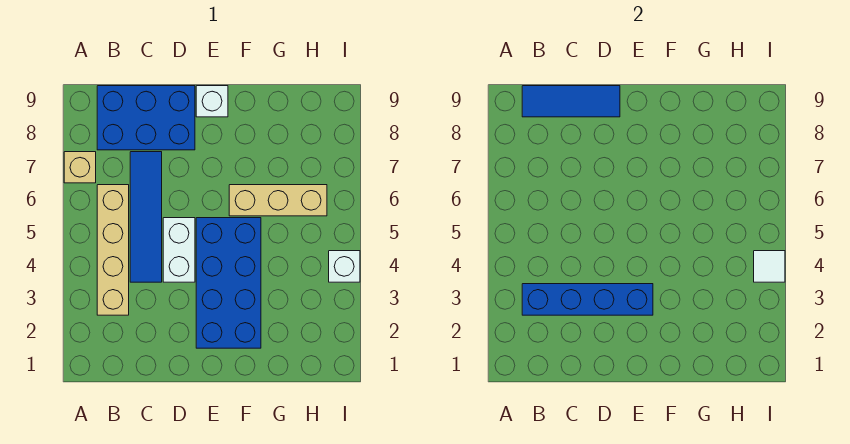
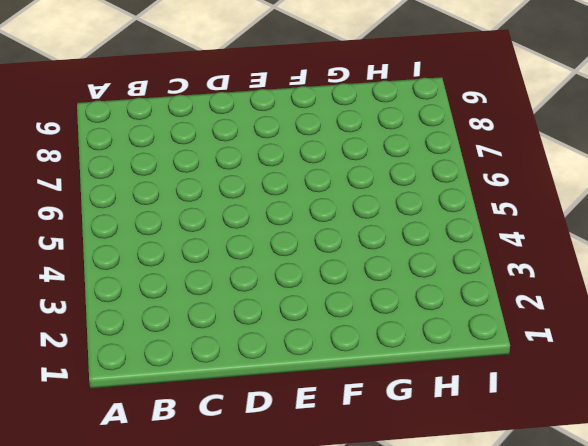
none -> tan 1x1 brick [64,152,96,183]
none -> tan 1x4 brick [97,185,129,315]
none -> blue 2x3 brick [97,86,195,150]

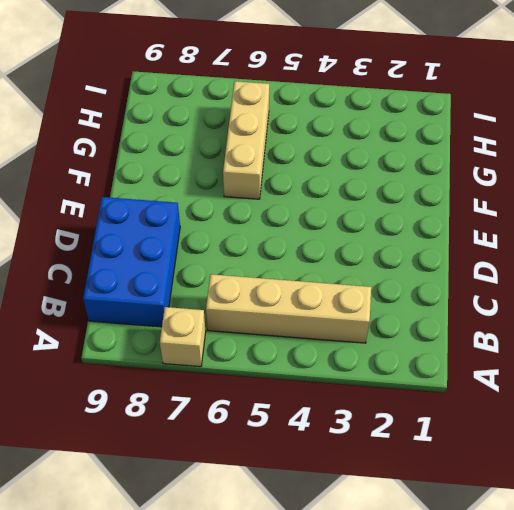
none -> blue 1x4 tile [130,152,162,282]
none -> white 1x2 brick [163,218,195,282]
none -> blue 2x4 brick [196,218,261,348]

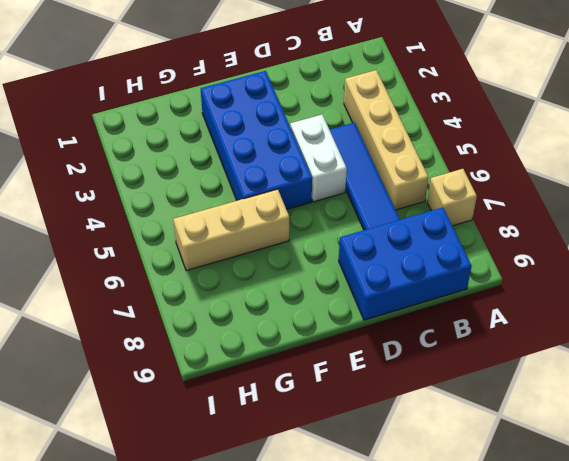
none -> white 1x1 brick [196,86,228,117]
none -> white 1x1 brick [329,251,360,282]
none -> blue 1x4 brick [522,284,653,315]

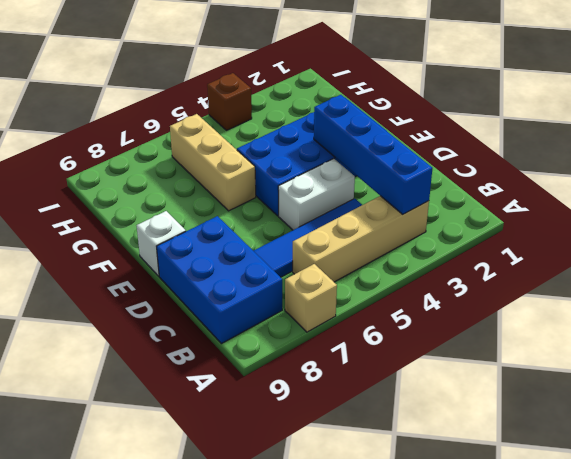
brown 1x1 brick [207,73,252,130] -> white 1x1 brick [329,251,360,282]
none -> blue 1x3 tile [522,86,620,117]
none -> white 1x1 tile [754,251,785,282]

